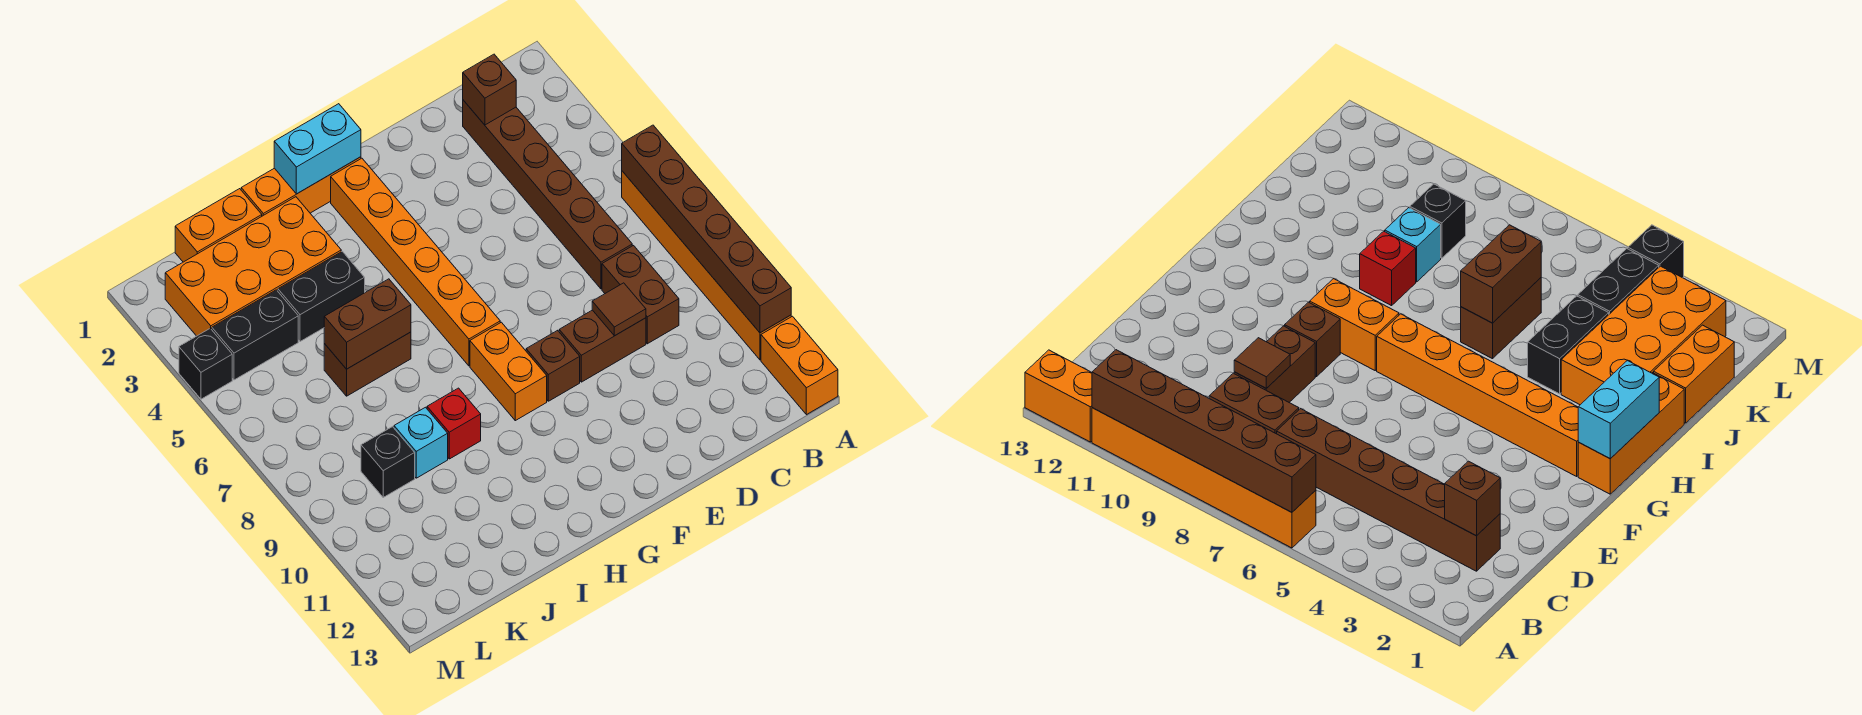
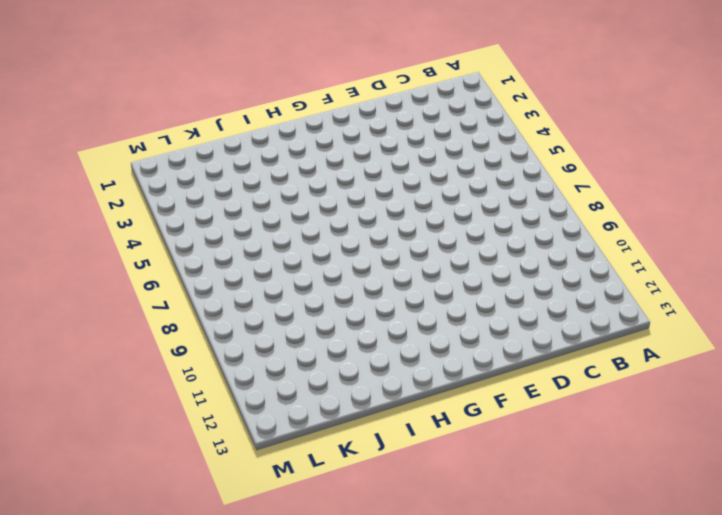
none -> orange 1x6 brick [622,171,791,360]
none -> orange 1x2 brick [761,316,838,415]
none -> brown 1x6 brick [463,100,632,289]

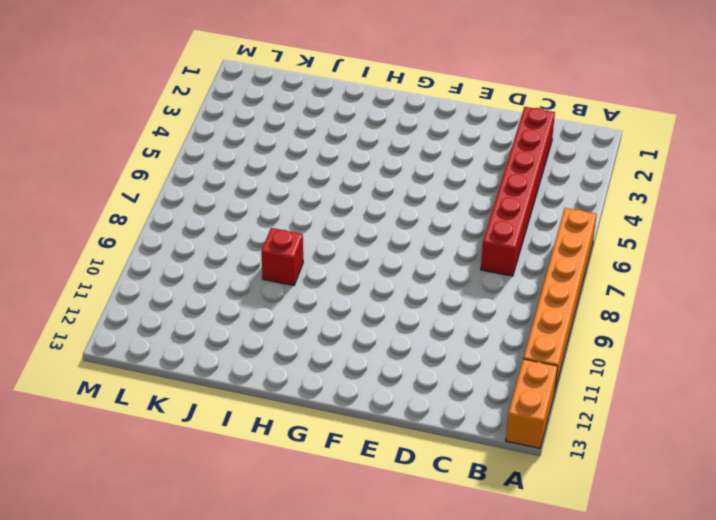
red 1x6 brick [481,107,555,276] -> brown 1x6 brick [463,100,632,289]
none -> brown 1x2 brick [602,246,679,344]
none -> brown 1x2 brick [559,310,646,382]
none -> brown 1x1 brick [526,330,580,401]

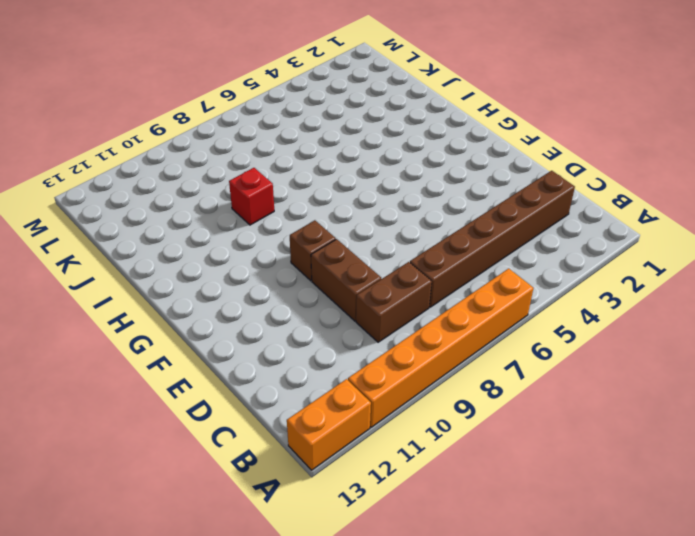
none -> orange 1x3 brick [241,157,361,216]
none -> orange 1x6 brick [331,158,500,366]
none -> orange 1x2 brick [470,322,547,421]

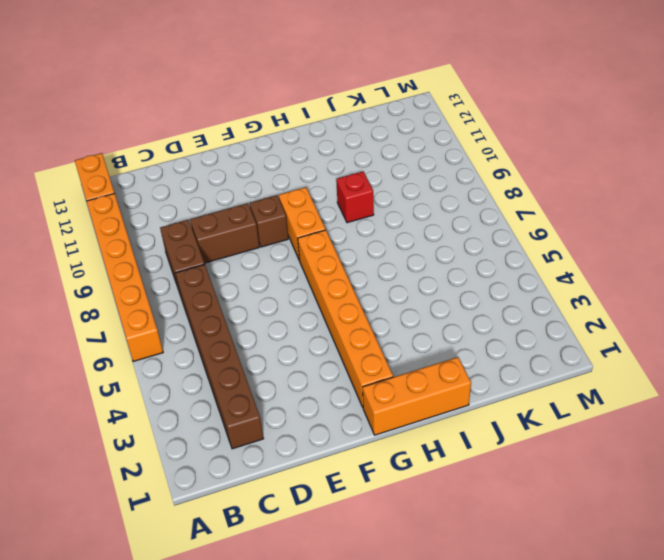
none -> orange 2x4 brick [165,197,341,336]
none -> black 1x2 brick [278,251,365,342]
none -> brown 1x2 brick [324,332,411,396]

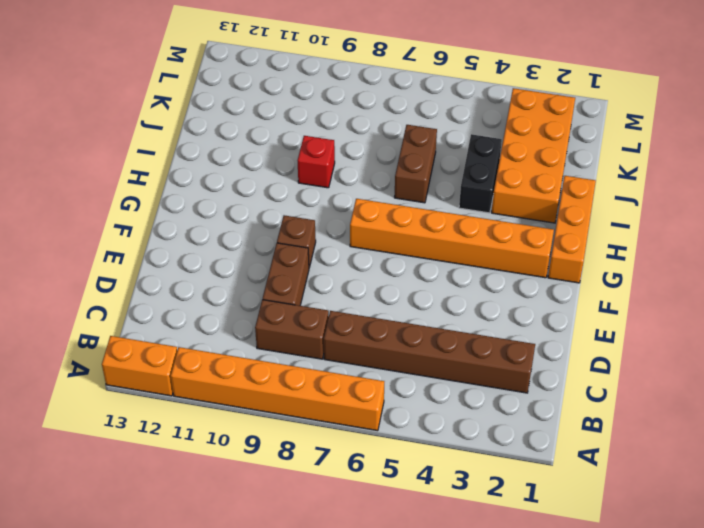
none -> orange 1x2 brick [470,322,547,421]
none -> orange 1x2 brick [175,189,262,262]
none -> cyan 1x1 brick [394,407,448,478]

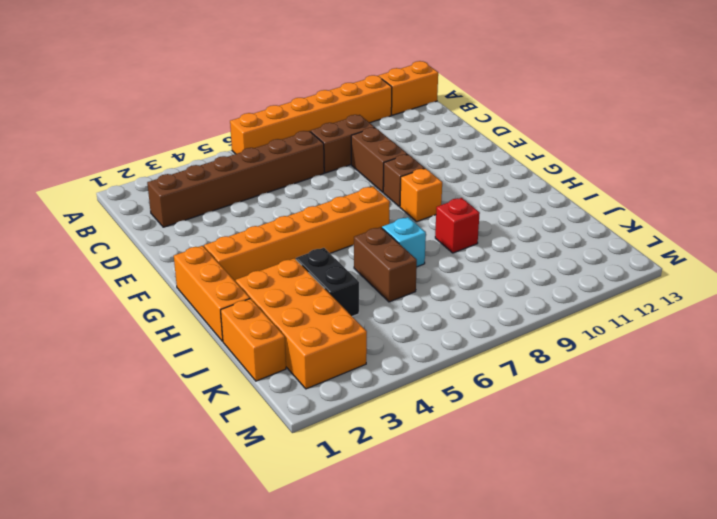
orange 1x1 brick [400,168,442,222] -> orange 1x2 brick [470,322,547,421]
cyan 1x1 brick [382,217,426,267] -> cyan 1x1 brick moved to [394,407,448,478]
none -> black 1x2 brick [212,290,298,380]
none -> black 1x1 brick [361,427,415,497]
none -> black 1x1 brick [179,328,232,399]

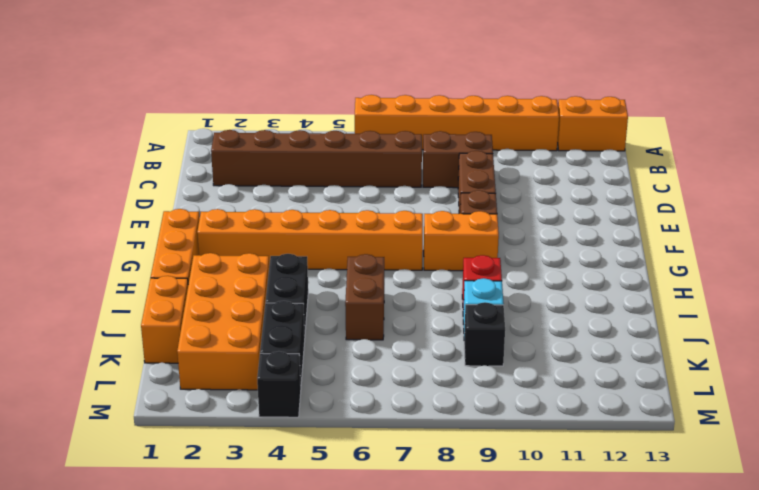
none -> brown 1x6 brick [622,125,791,333]
none -> brown 1x1 brick [463,54,516,125]
none -> brown 1x1 tile [592,283,646,336]

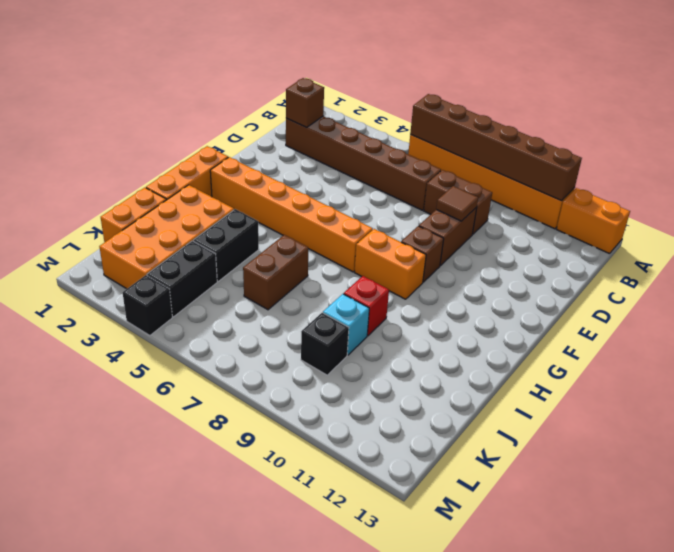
none -> cyan 1x2 brick [274,104,361,194]
none -> brown 1x2 brick [324,279,411,369]

